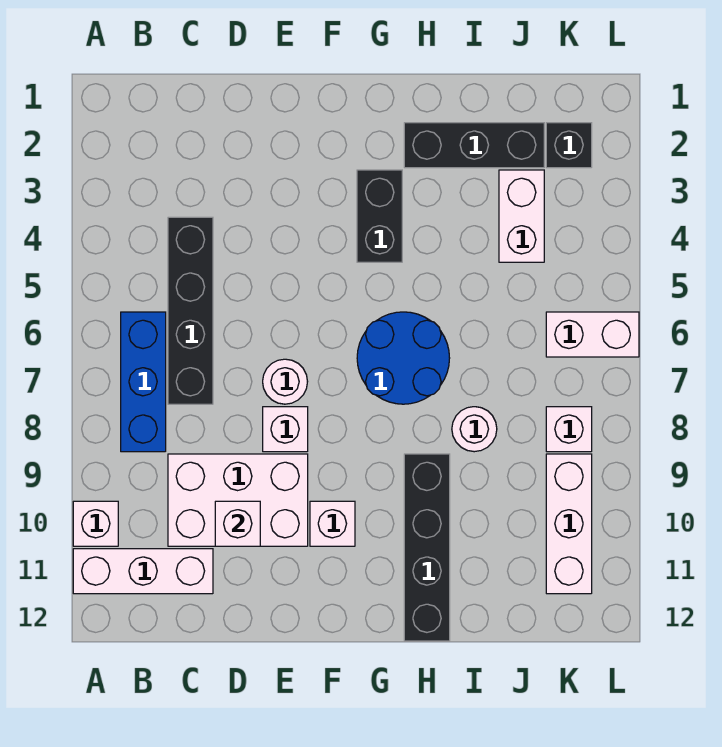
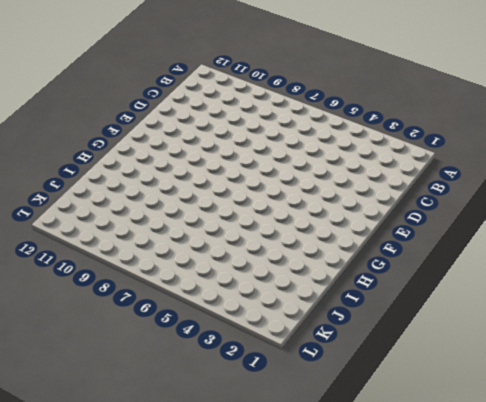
none -> white 1x1 brick [73,501,118,546]
none -> white 1x3 brick [73,549,213,594]
none -> blue 1x3 brick [121,312,166,452]

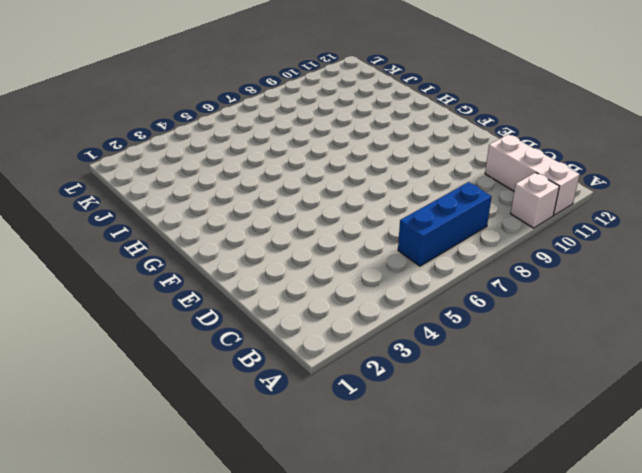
none -> black 1x4 brick [168,217,213,404]
none -> white 2x3 brick [168,454,308,546]
none -> white 1x1 round brick [263,359,308,404]

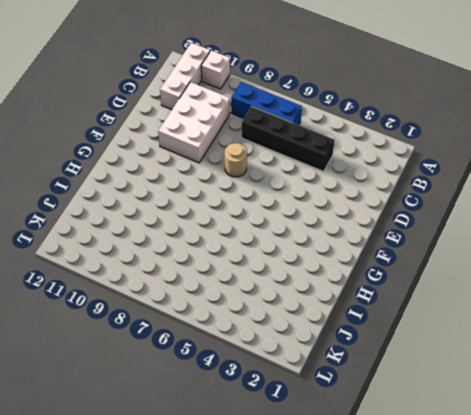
tan 1x1 round brick [225,143,247,177] -> white 1x1 round brick [263,359,308,404]
none -> white 1x1 brick [263,407,308,452]
none -> white 1x1 brick [310,501,355,546]
none -> black 1x2 brick [357,170,402,262]

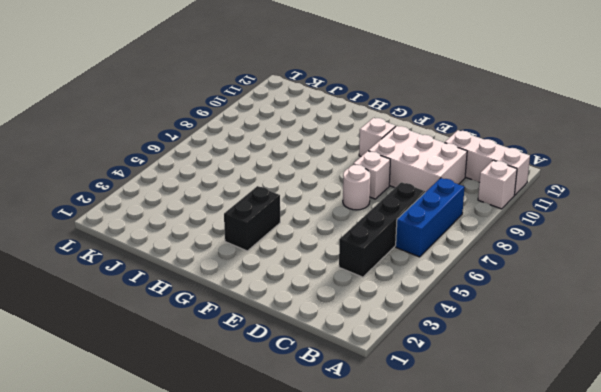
none -> blue 2x2 round brick [357,312,450,404]
none -> black 1x3 brick [404,123,544,168]
none -> black 1x4 brick [404,454,450,641]

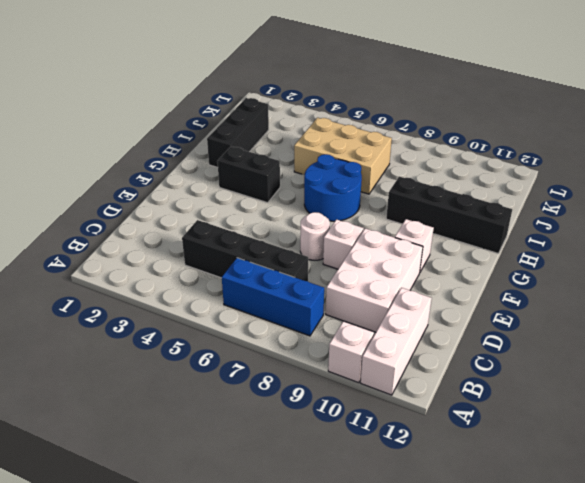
tan 2x3 brick [294,118,392,194] -> none
none -> white 1x1 round brick [452,407,497,452]
none -> white 1x2 brick [499,170,544,262]
none -> black 1x1 brick [546,123,592,168]

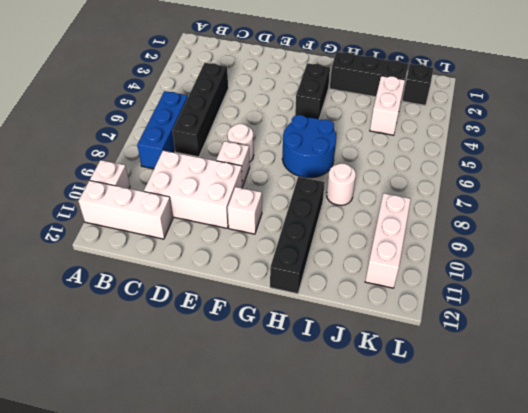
none -> white 1x2 brick [546,312,639,357]
none -> white 1x1 brick [546,407,592,452]
none -> white 1x1 brick [215,501,260,546]

